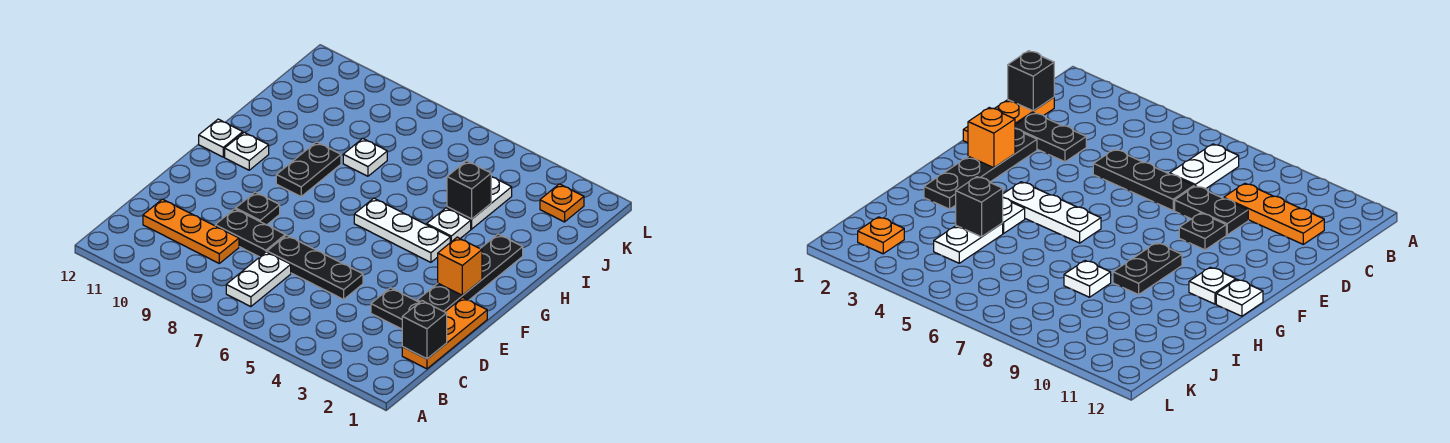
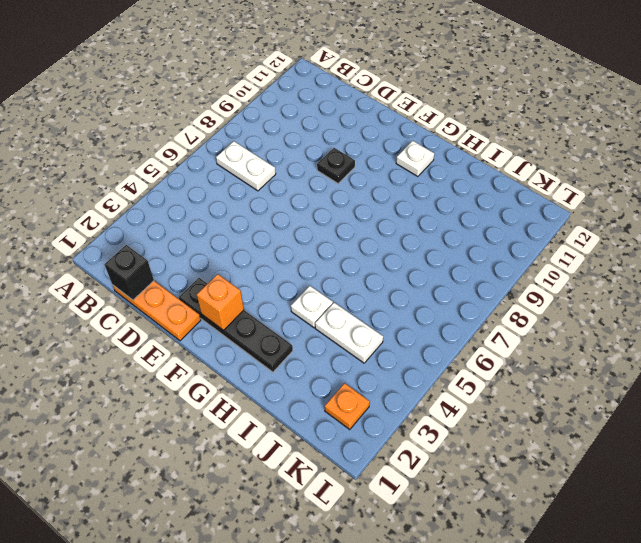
none -> orange 1x3 plate [143,199,239,263]
none -> black 1x2 plate [371,288,419,329]
none -> black 1x3 plate [267,235,363,299]

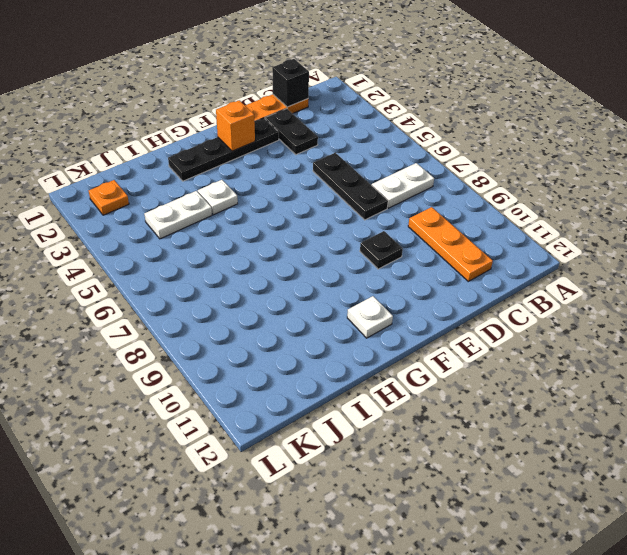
none -> black 1x2 plate [215,209,285,257]
none -> white 1x3 plate [354,198,450,262]
none -> black 1x2 plate [276,142,341,196]

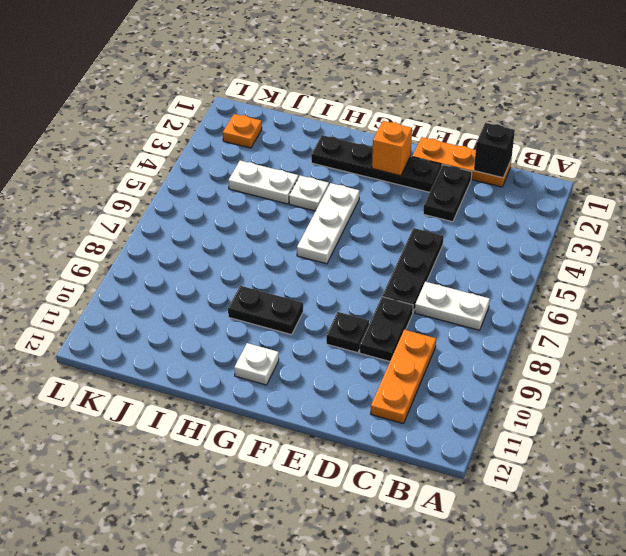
none -> white 1x1 plate [199,119,243,157]
none -> white 1x1 plate [343,138,387,176]
none -> black 1x1 brick [447,161,491,219]

